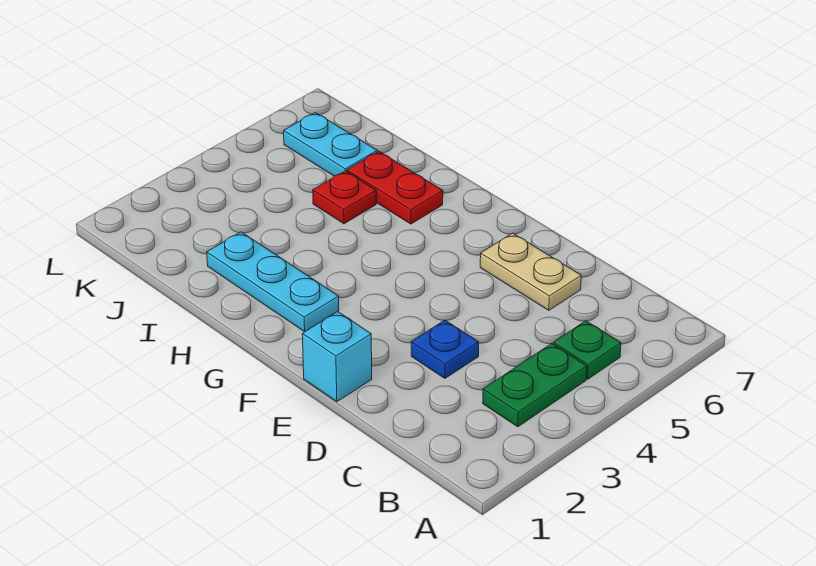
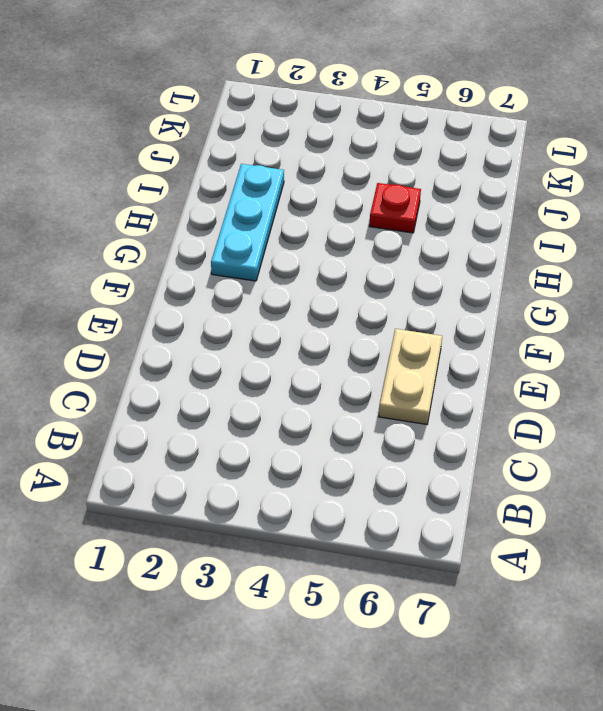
none -> green 1x2 plate [483,344,587,427]
none -> green 1x1 plate [553,321,621,379]

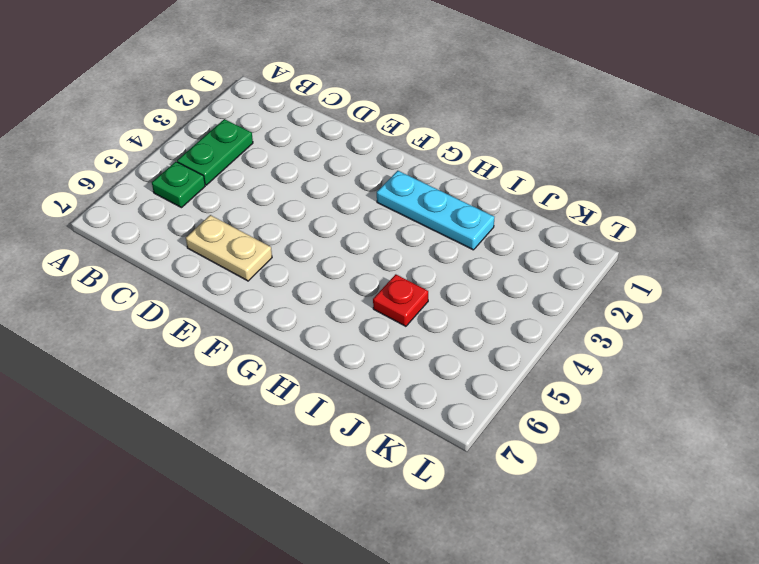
none -> blue 1x1 plate [411,320,479,378]
none -> cyan 1x1 brick [302,312,372,402]

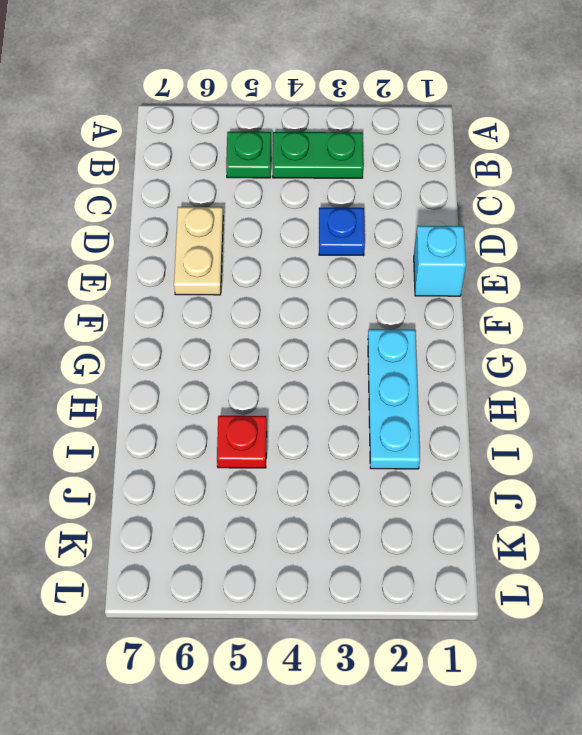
none -> red 1x2 plate [347,151,443,224]
none -> cyan 1x2 plate [284,113,377,176]

